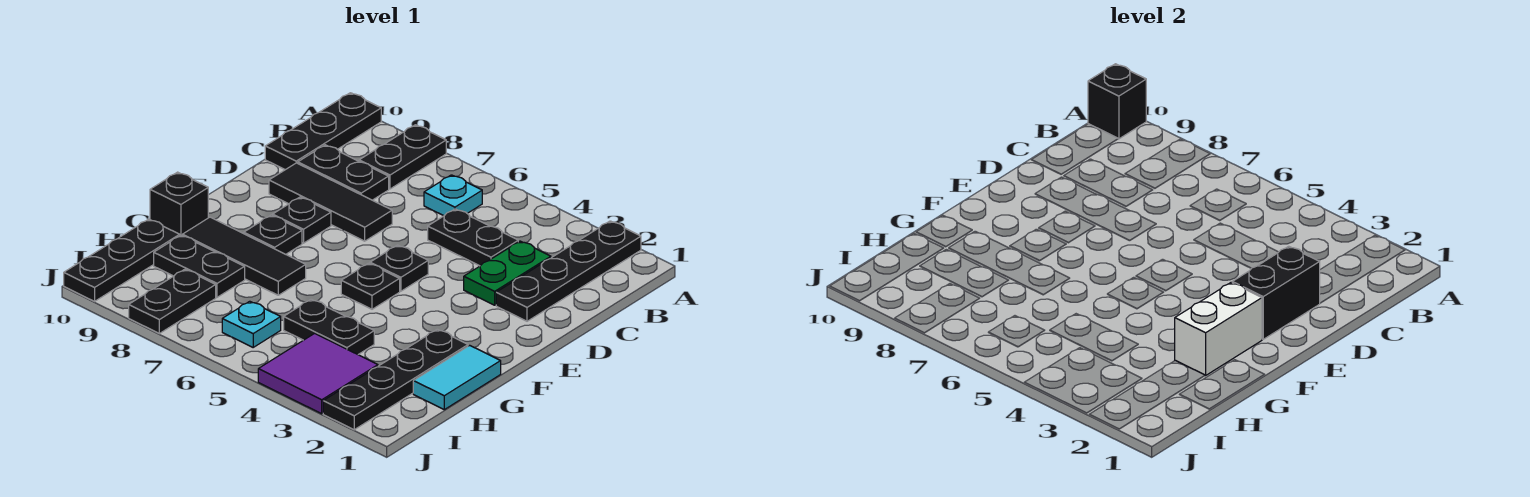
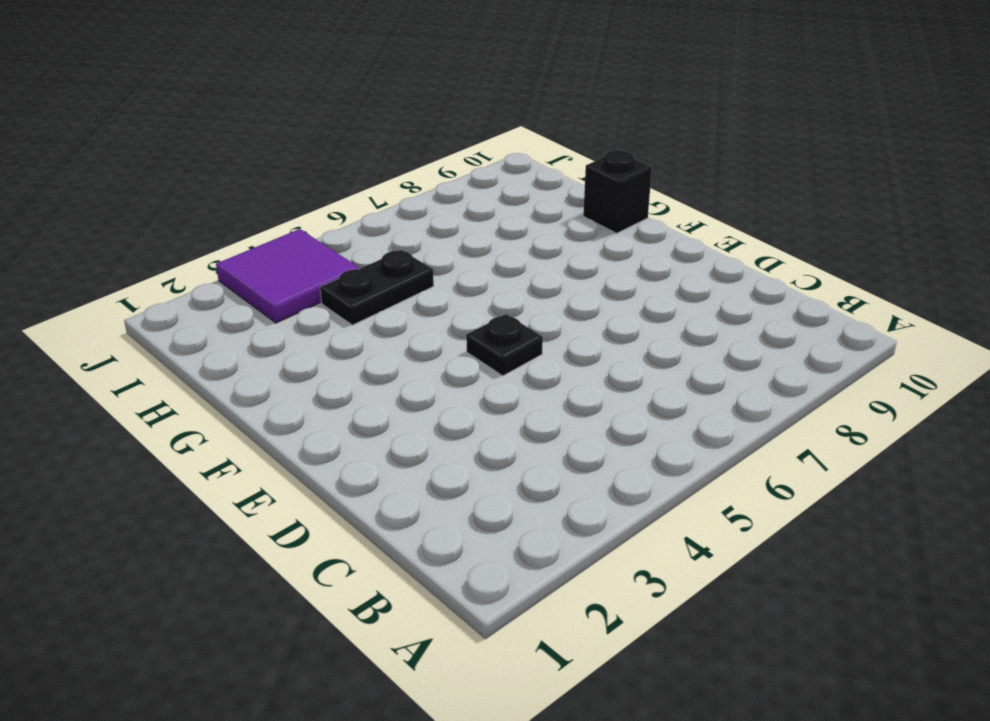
none -> black 1x4 plate [496,221,641,321]
none -> black 1x2 plate [359,125,446,189]
none -> black 1x3 plate [265,93,381,170]

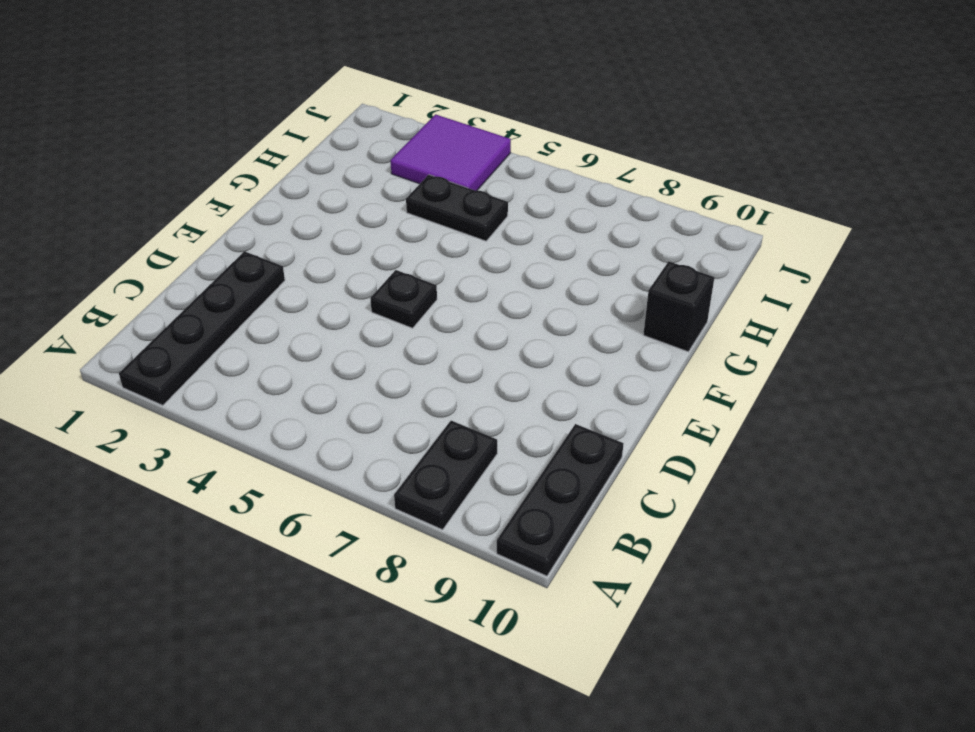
none -> cyan 1x1 plate [424,175,482,216]
none -> green 1x2 plate [464,241,551,305]
none -> black 1x2 plate [428,209,518,266]

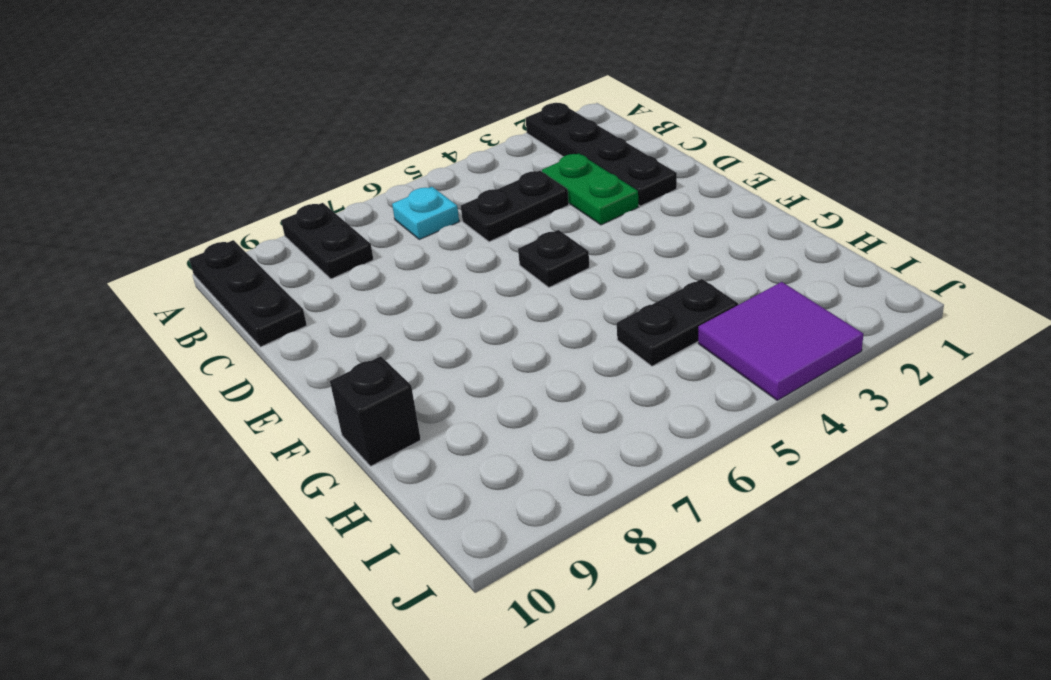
none -> black 1x2 plate [298,145,389,200]
none -> black 1x3 tile [269,163,392,241]
none -> black 1x1 plate [273,197,331,243]

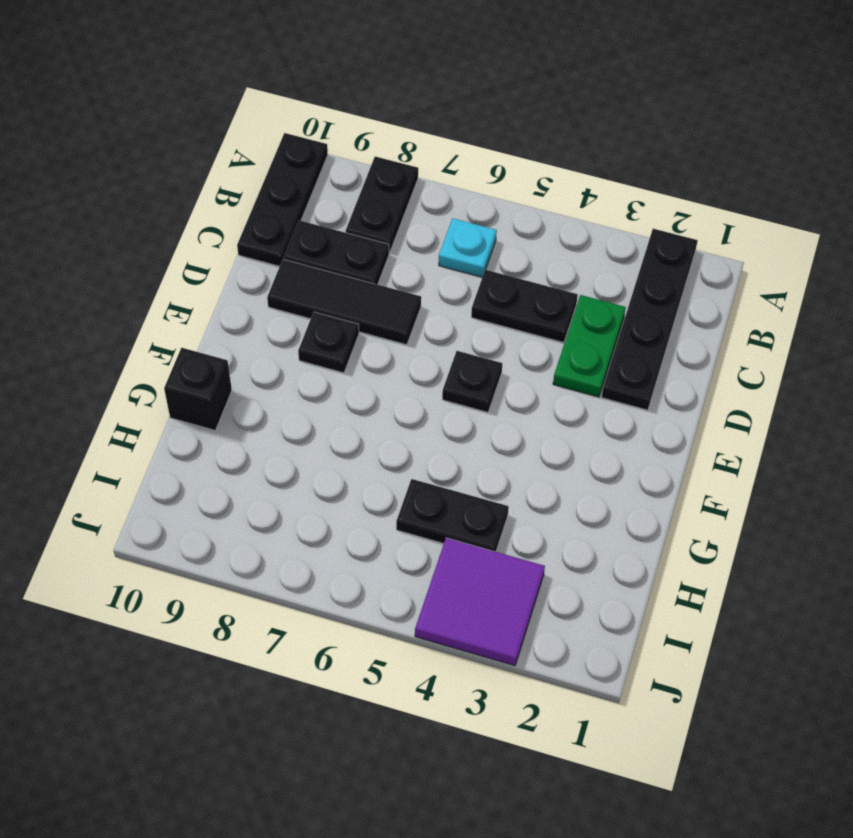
none -> black 1x1 plate [341,263,400,309]
none -> black 1x1 plate [244,215,302,254]
none -> cyan 1x2 tile [413,345,501,410]

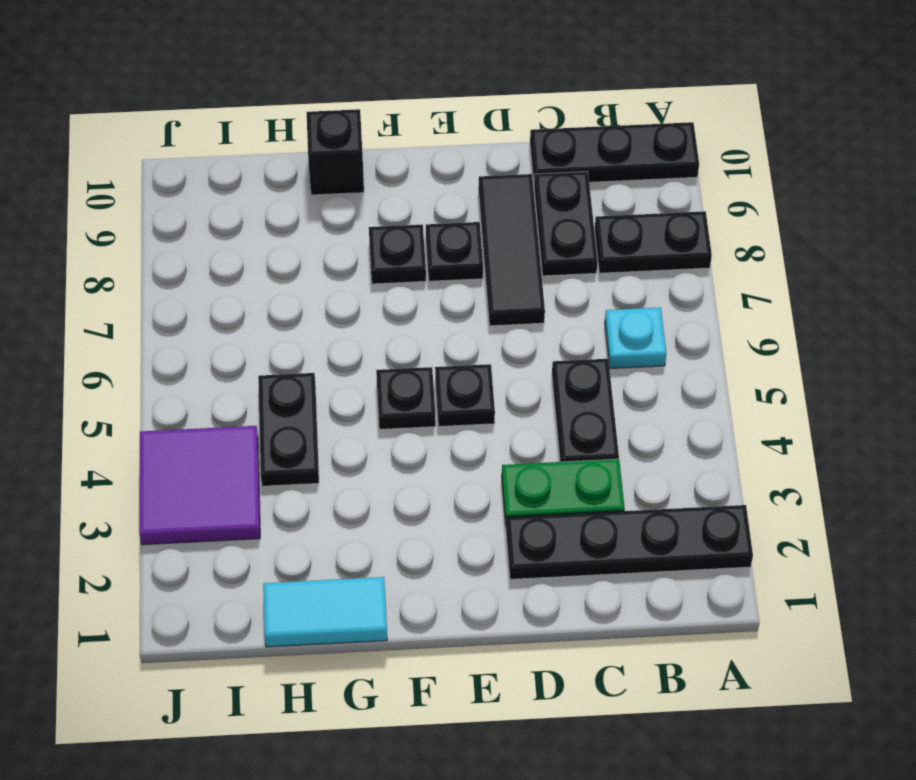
none -> black 1x4 plate [323,329,468,430]
none -> black 1x3 tile [183,217,306,295]
none -> black 1x2 plate [154,235,245,297]

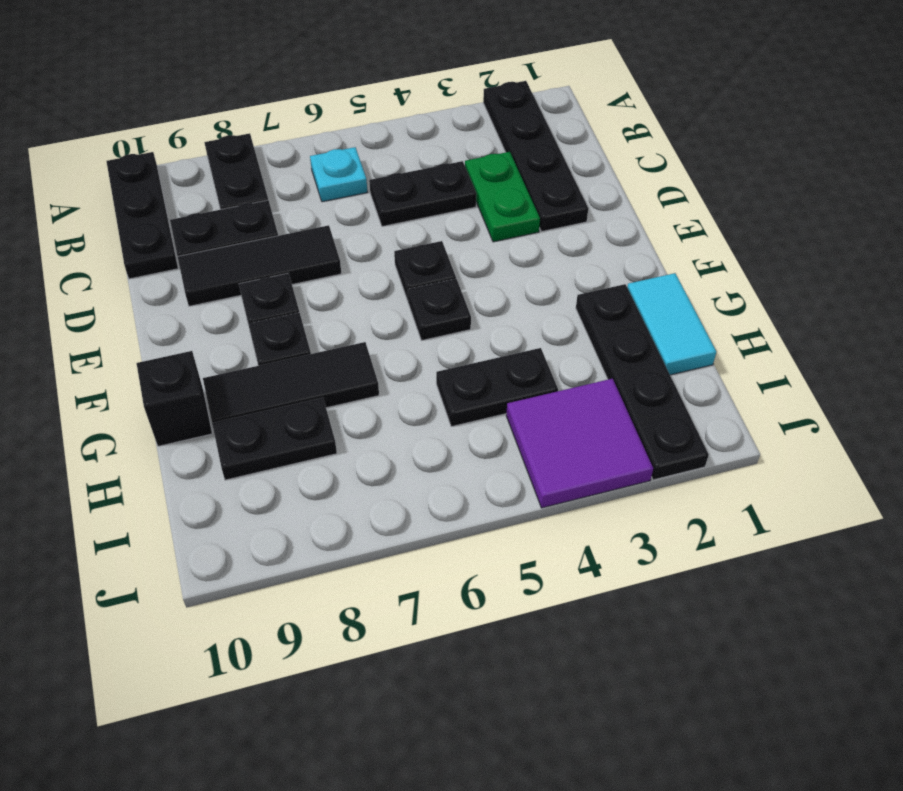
none -> black 1x3 plate [64,219,180,301]
none -> cyan 1x1 plate [222,301,281,347]
none -> black 1x2 plate [129,269,216,333]

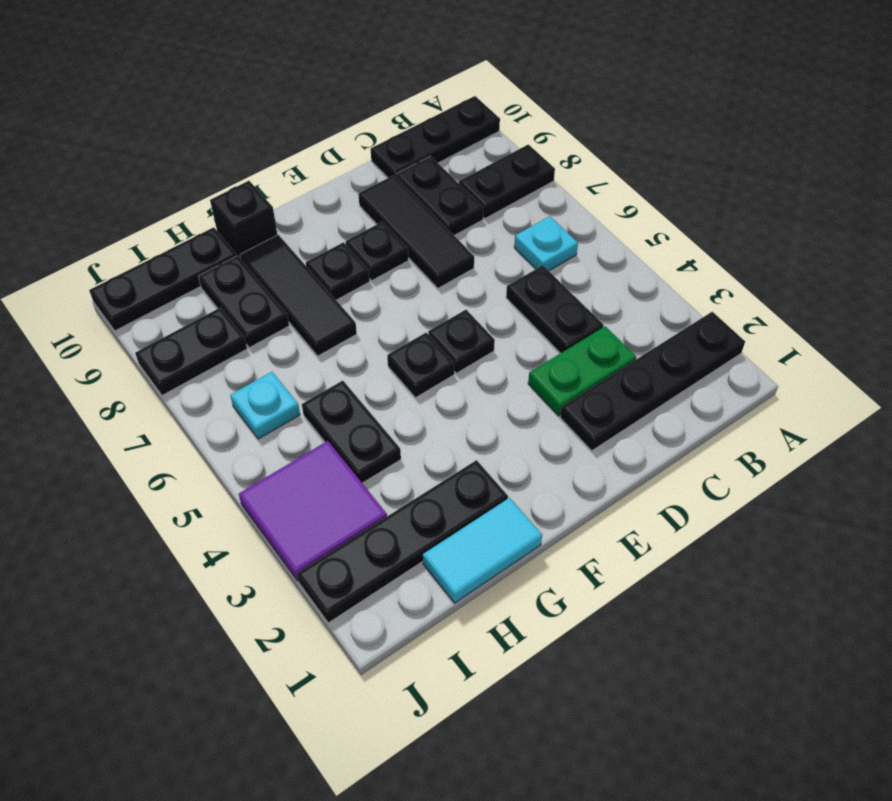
none -> black 1x1 brick [1088,64,1146,139]
none -> black 1x2 brick [1232,246,1320,339]
none -> white 1x2 brick [1175,283,1262,375]

